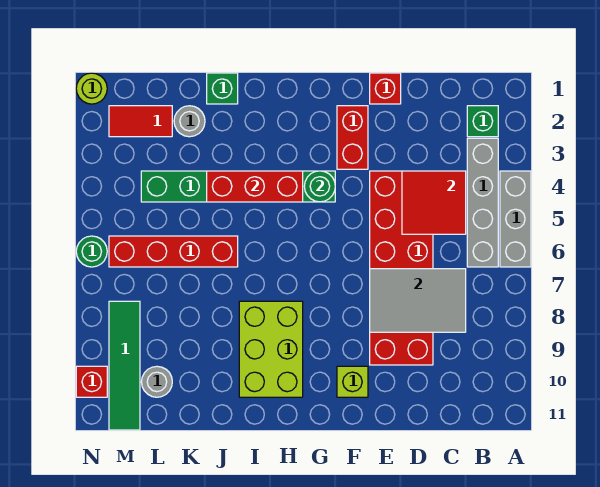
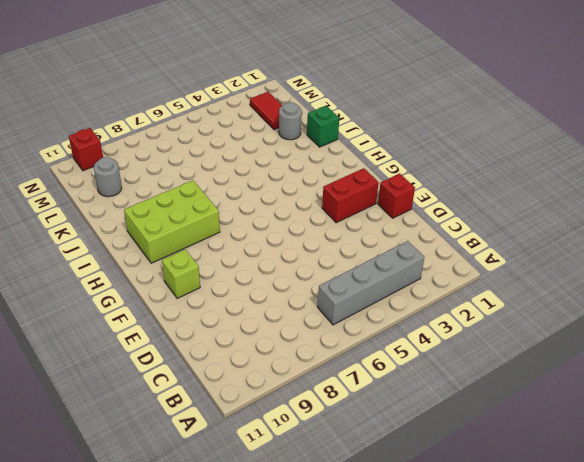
none -> grey 1x3 brick [500,171,531,267]
none -> green 1x1 brick [467,106,498,137]
none -> red 2x6 brick [370,171,433,365]

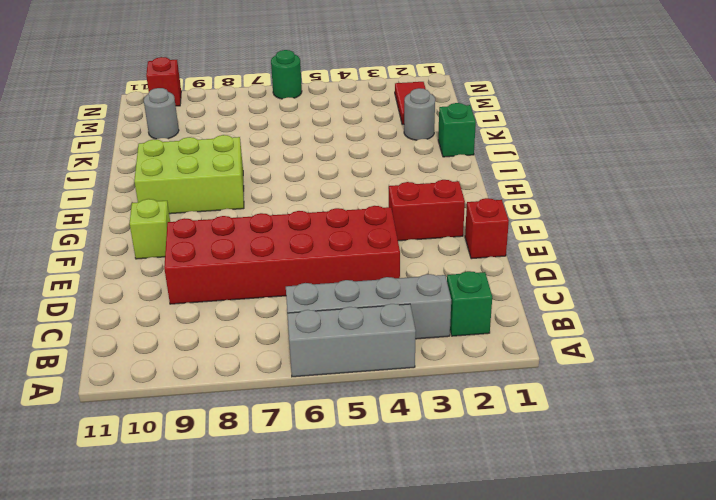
none -> green 1x6 brick [141,171,335,202]
none -> red 1x4 brick [109,236,238,267]
none -> green 1x4 tile [109,301,140,430]

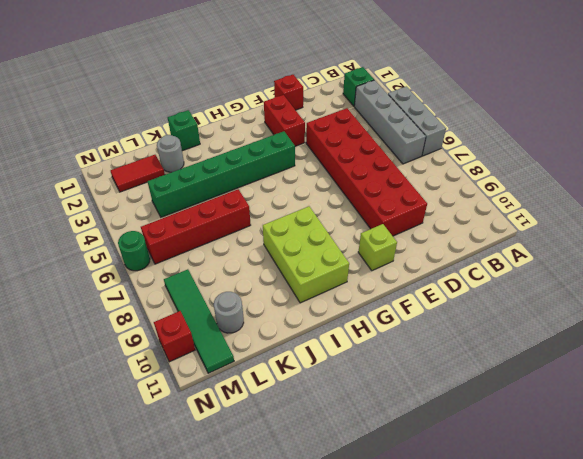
none -> lime 1x1 round brick [76,73,107,104]
none -> red 2x2 tile [402,171,466,234]
none -> grey 2x3 tile [370,269,466,332]

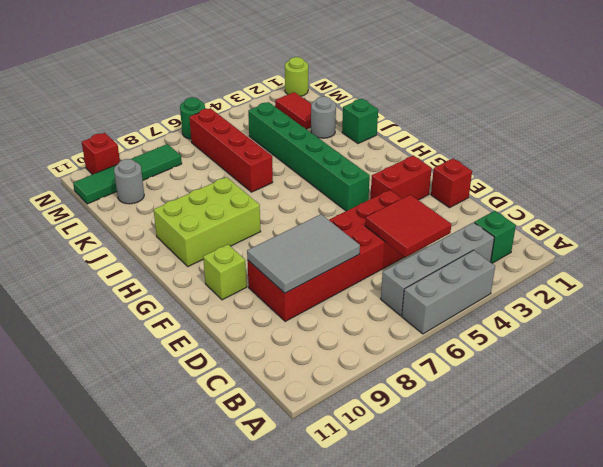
grey 2x3 tile [247,214,360,293] -> grey 2x3 tile turned to [370,269,466,332]
none -> green 1x1 round brick [304,171,335,202]
none -> red 1x3 brick [207,171,303,202]

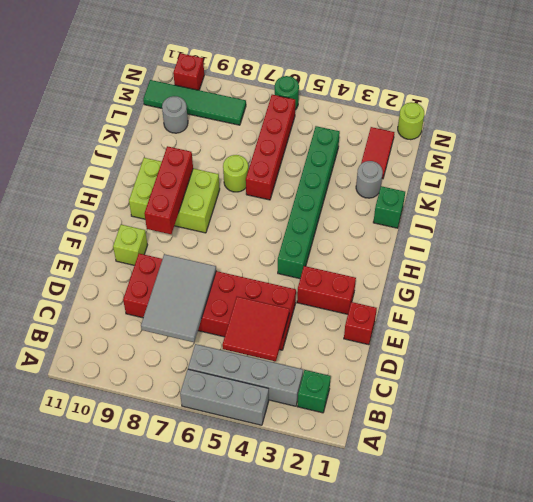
red 1x3 brick [144,146,193,234] -> red 1x3 brick moved to [207,171,303,202]
lime 1x1 round brick [223,155,248,192] -> none
none -> green 1x1 round brick [304,171,335,202]

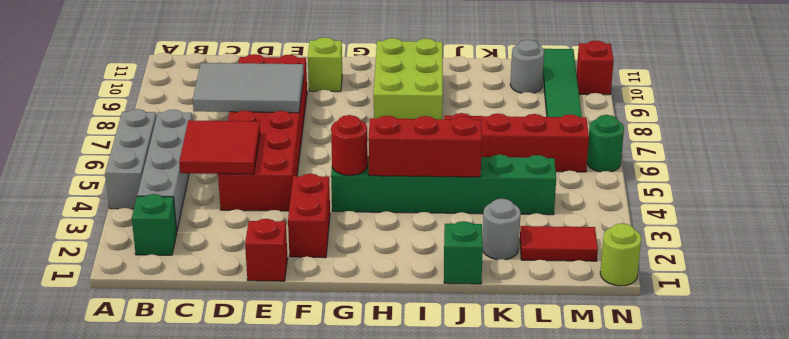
red 1x1 round brick [331,115,368,175] -> green 1x1 round brick [304,171,335,202]

